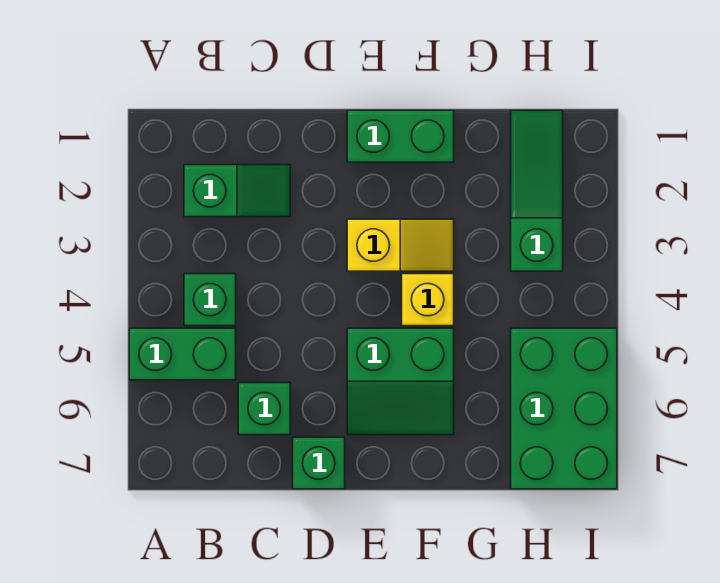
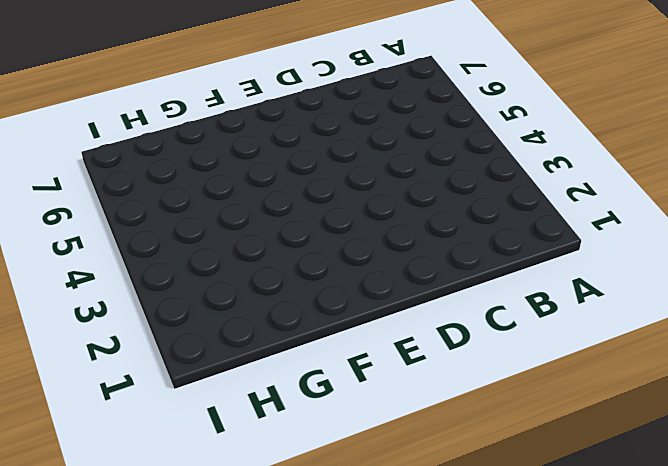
none -> green 1x2 brick [129,328,236,380]
none -> green 1x2 slope [184,165,290,217]

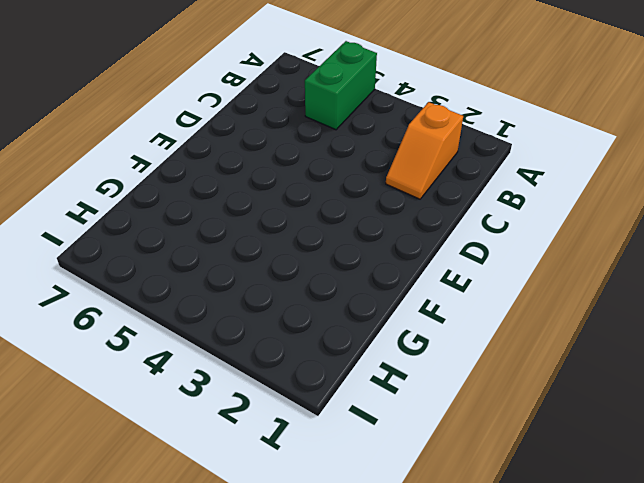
orange 1x2 slope [386,102,463,199] -> green 1x2 slope [184,165,290,217]
none -> green 1x1 brick [184,274,236,326]
none -> green 1x1 brick [238,383,290,435]

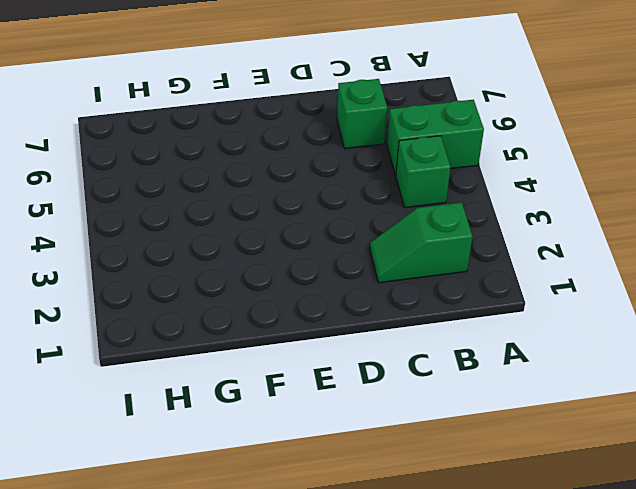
none -> green 1x1 brick [293,437,345,489]
none -> green 1x2 brick [347,110,454,162]

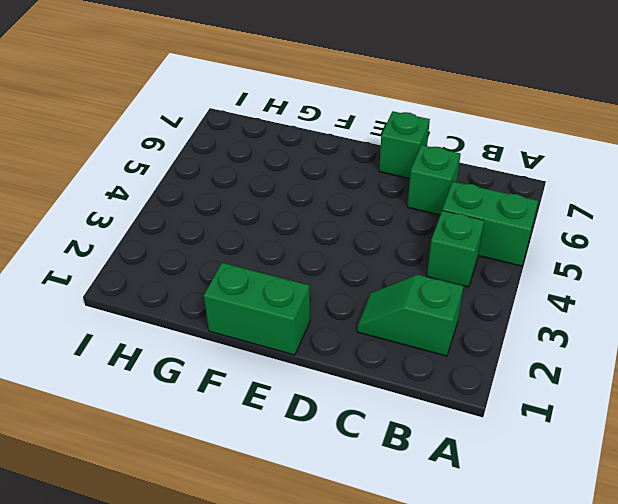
none -> yellow 1x2 slope [347,219,454,271]
none -> green 2x2 slope [347,328,454,435]

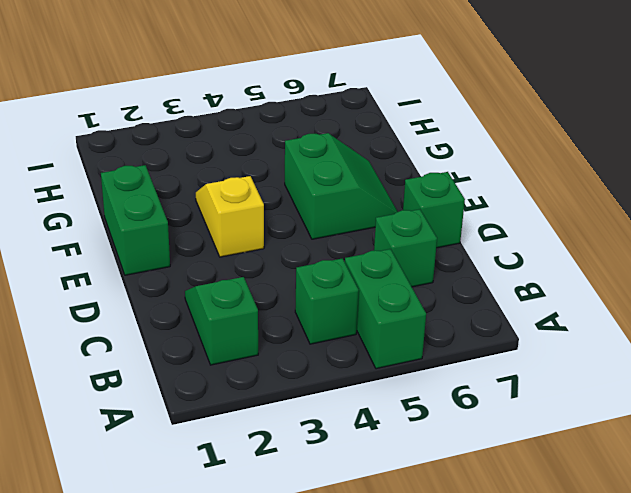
none -> yellow 1x1 brick [402,274,454,326]
none -> green 1x3 slope [511,110,563,271]

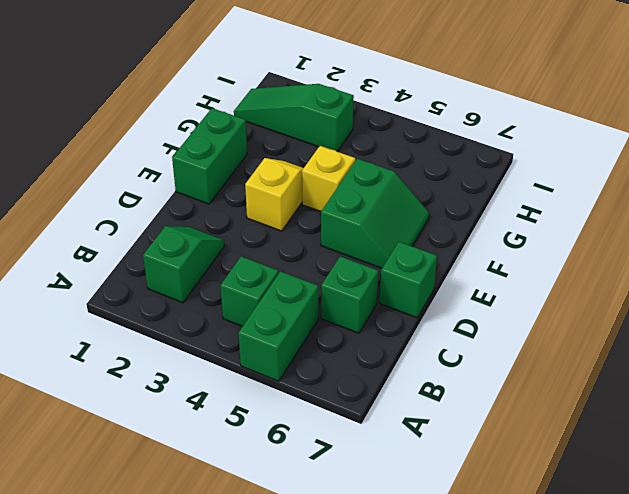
none -> green 2x3 brick [511,328,617,489]

